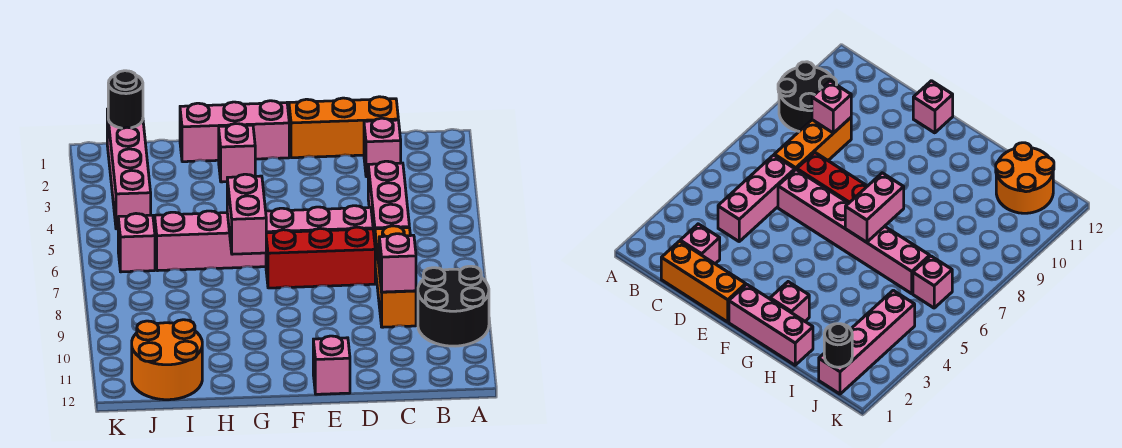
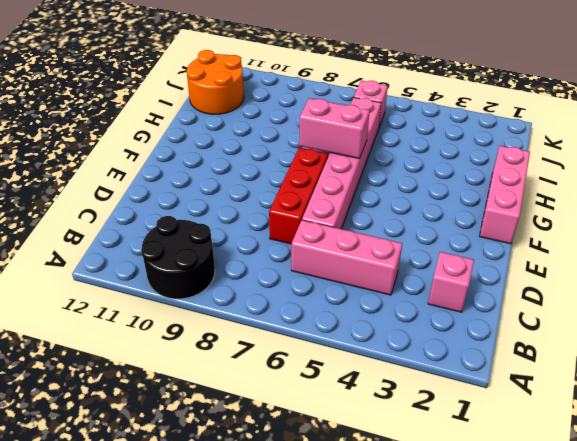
none -> orange 1x3 brick [289,97,398,158]
none -> orange 1x3 brick [375,226,416,327]
none -> pink 1x1 brick [313,336,350,394]

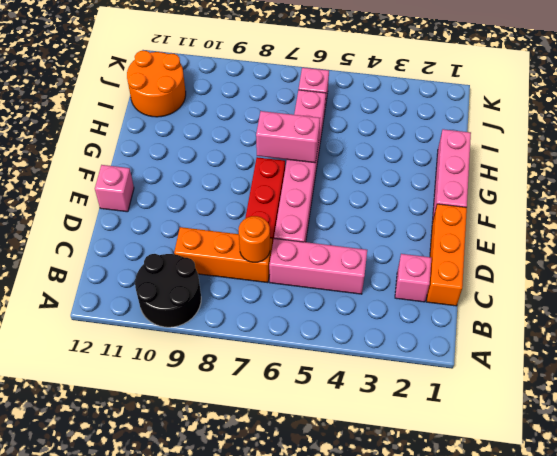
orange 1x1 round brick [239,216,270,262] -> none
none -> pink 1x1 brick [219,124,255,182]
none -> pink 1x4 brick [107,109,151,229]
none -> pink 1x1 brick [379,234,416,292]

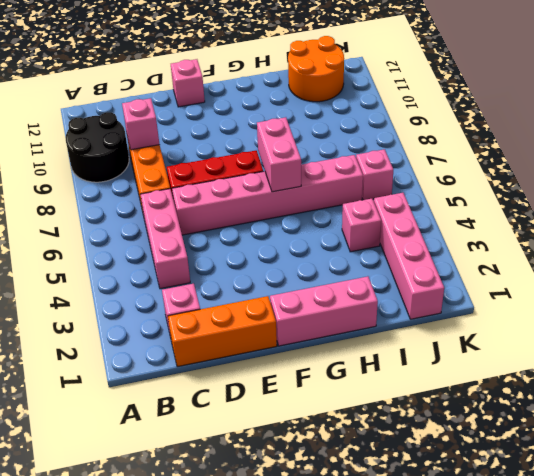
pink 1x1 brick [342,199,381,252] -> pink 1x1 brick moved to [219,124,255,182]
none -> black 1x1 round brick [108,71,143,128]

